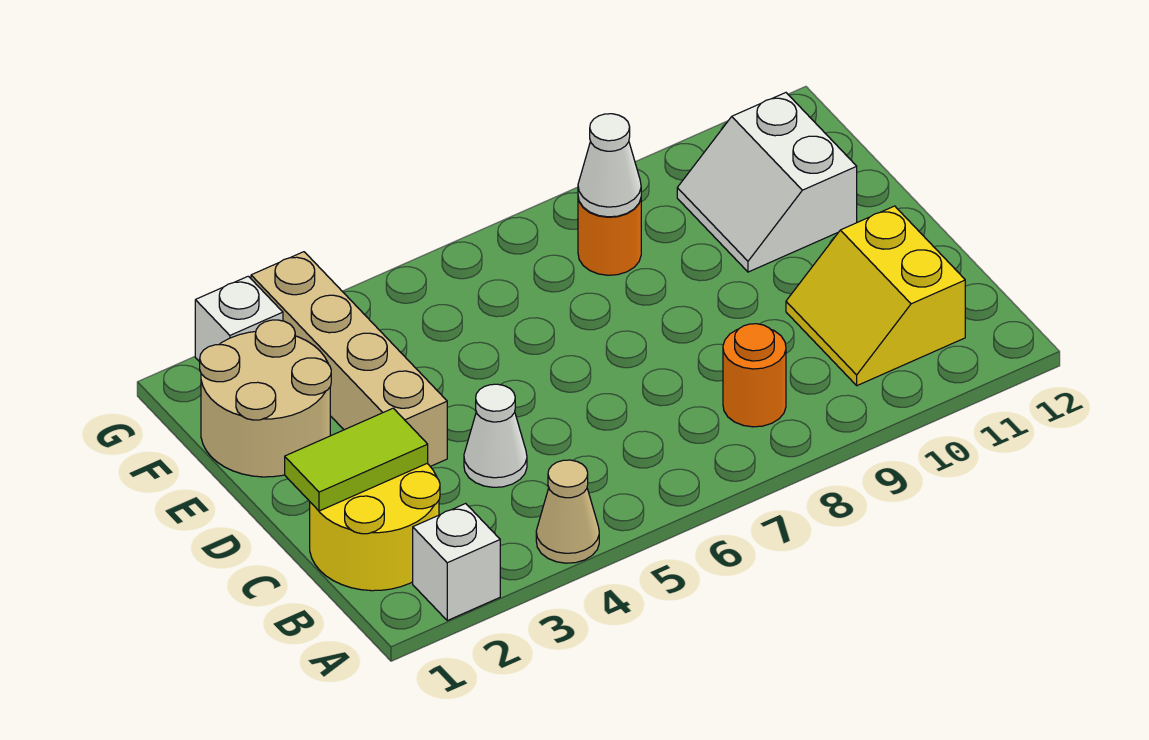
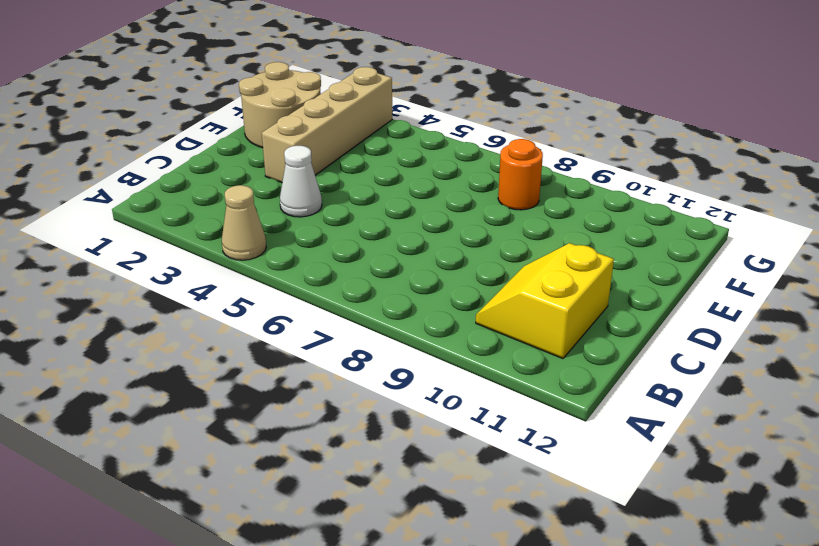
none -> white 1x1 brick [413,503,500,620]
none -> yellow 2x2 round brick [310,464,440,591]
none -> orange 1x1 round brick [723,324,786,427]

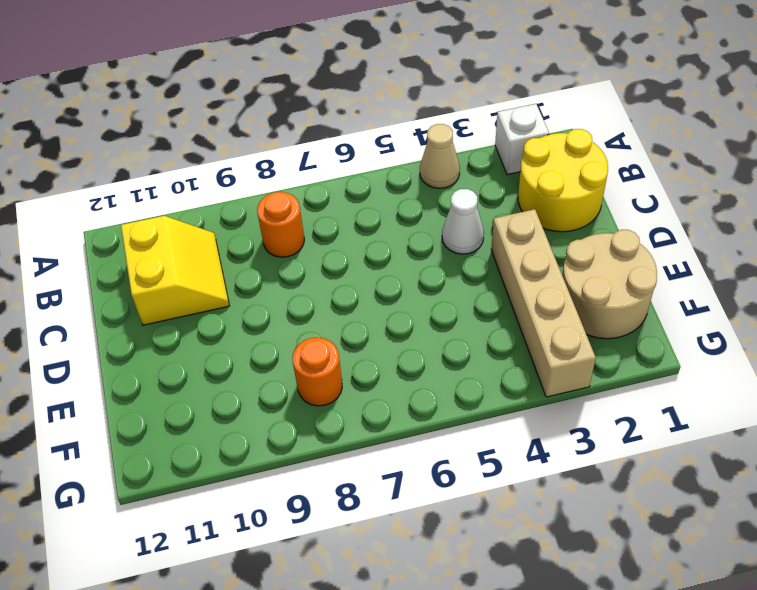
none -> white 2x2 slope [677,93,857,272]
none -> white 1x1 brick [195,276,283,362]
none -> lime 1x2 tile [285,408,428,511]

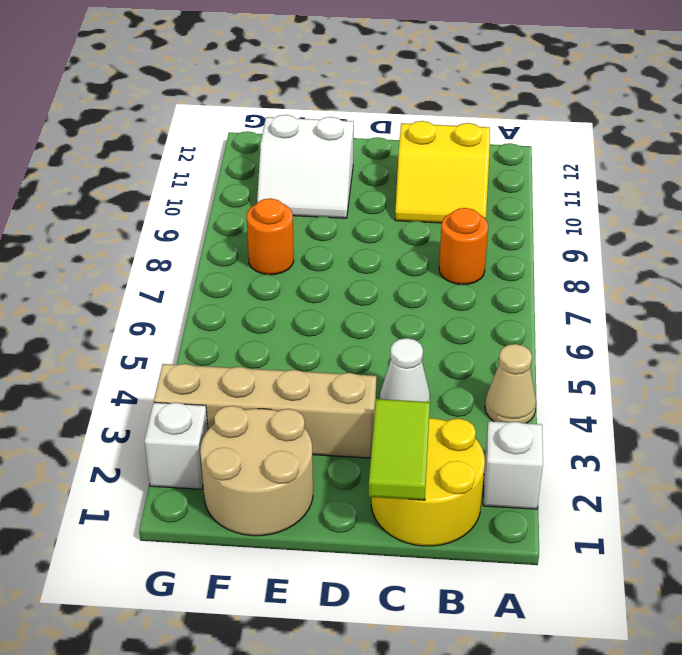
none -> white 1x1 cone [578,114,641,217]

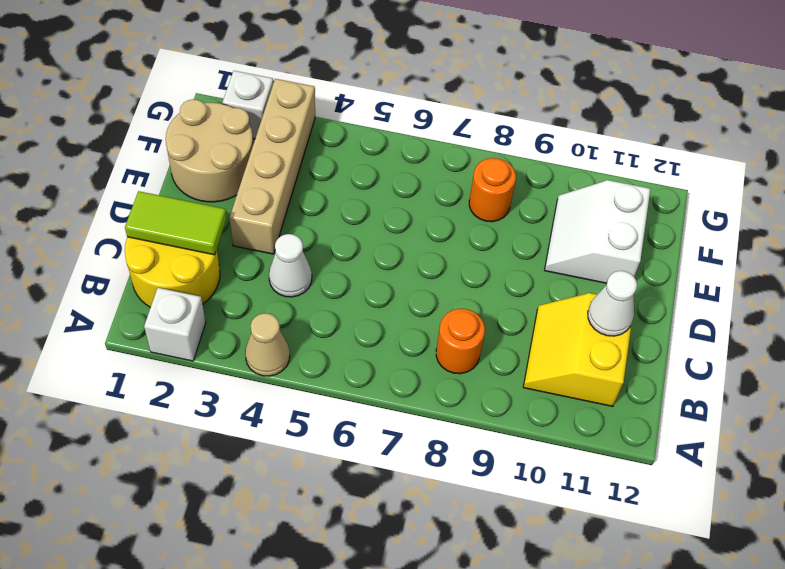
white 1x1 cone [588,271,637,336] -> white 1x1 cone moved to [578,114,641,217]

